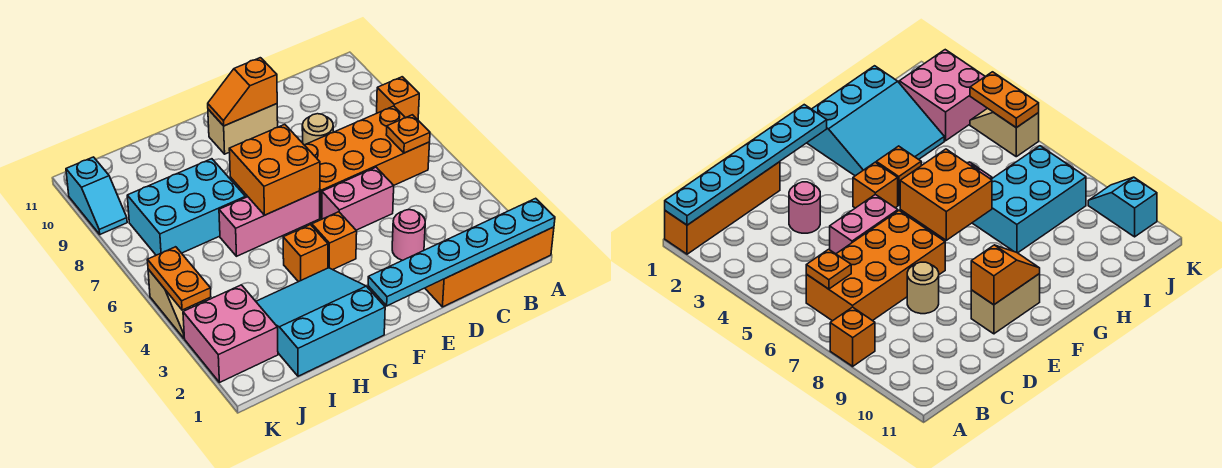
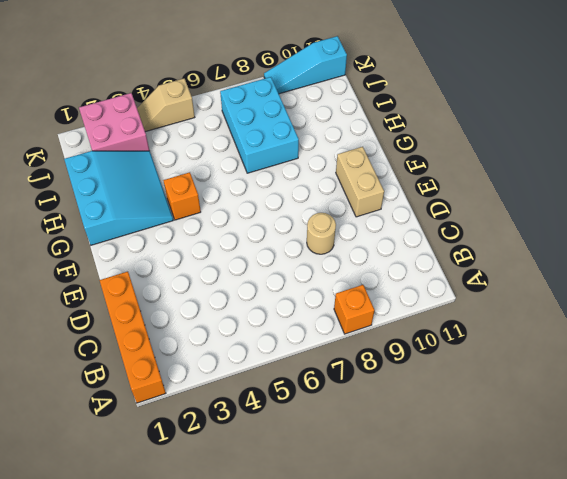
cyan 1x3 slope [264,36,347,94] -> cyan 1x2 slope [66,157,127,234]
none -> orange 2x4 brick [305,106,430,218]
none -> pink 1x1 round brick [392,210,425,260]
none -> pink 1x2 brick [322,167,394,230]

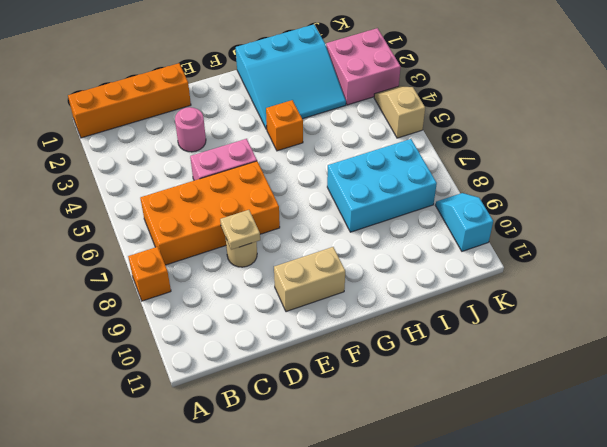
tan 1x1 plate [220,210,260,250] -> none
none -> orange 1x1 brick [312,212,357,270]
none -> pink 1x3 brick [219,191,320,256]
none -> cyan 1x6 plate [368,198,555,306]

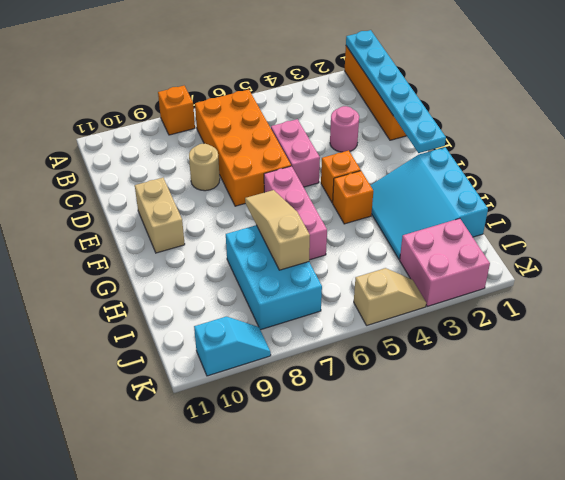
tan 1x3 slope [245,190,310,270] -> orange 2x2 brick [229,124,320,215]
none -> orange 1x1 plate [386,115,430,153]
none -> orange 1x2 slope [208,58,277,126]
none -> orange 1x2 plate [147,247,211,310]

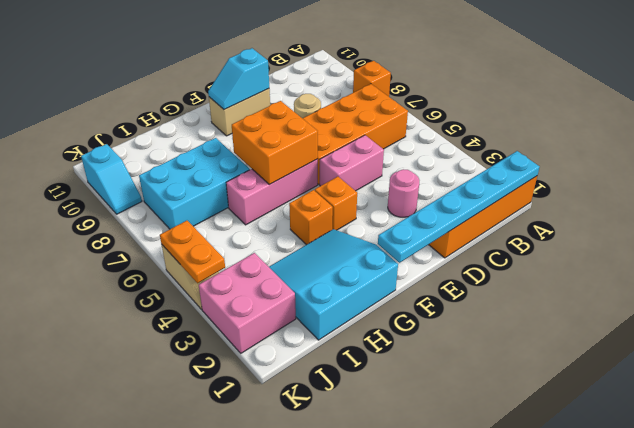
cyan 1x2 slope [208,48,269,110] -> orange 1x2 slope [208,58,277,126]
none -> orange 1x1 plate [386,115,430,153]

